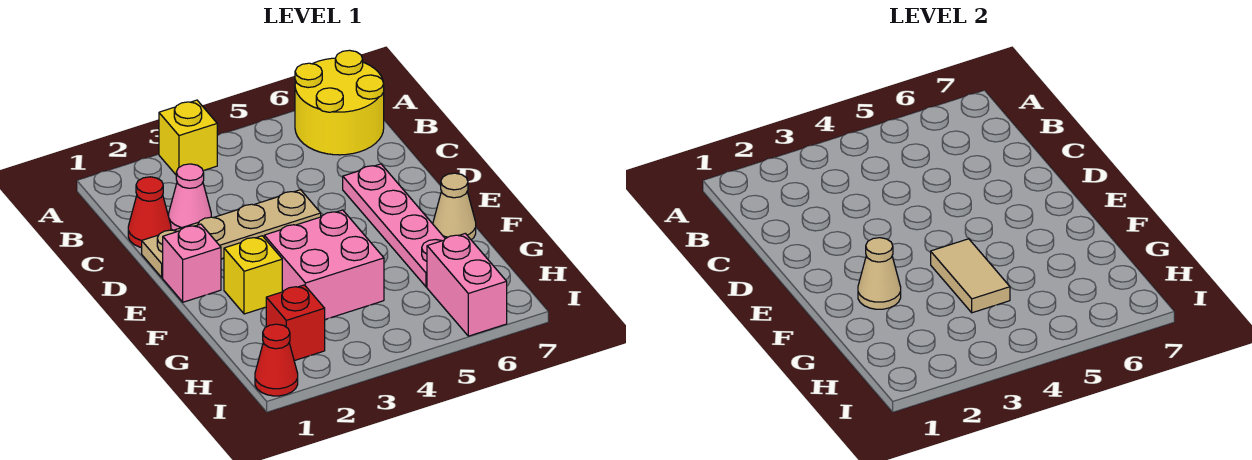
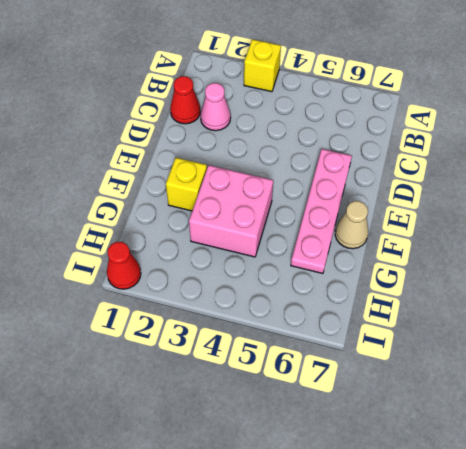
none -> yellow 2x2 round brick [295,50,384,155]
none -> tan 1x4 plate [142,190,321,278]
none -> pink 1x1 brick [163,224,221,302]

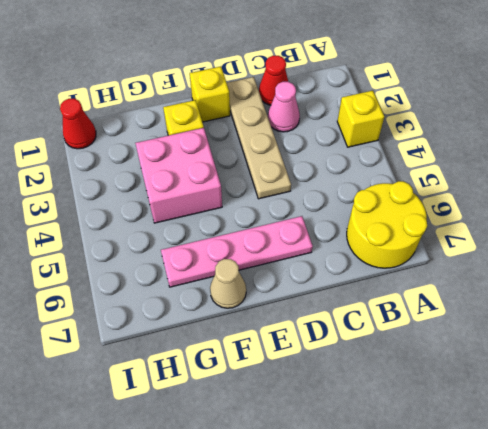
yellow 1x1 brick [190,67,230,122] -> pink 1x1 brick [163,224,221,302]
none -> red 1x1 brick [266,285,325,361]
none -> pink 1x2 brick [427,233,507,336]
none -> tan 1x1 cone [858,238,901,309]

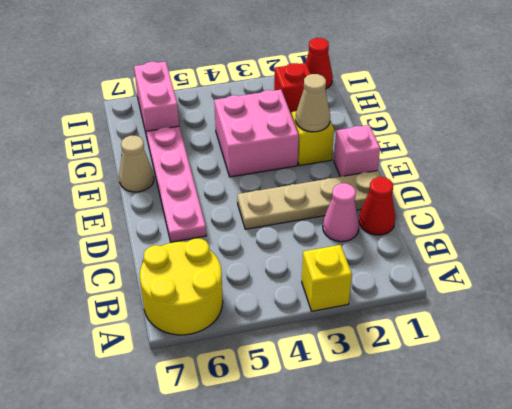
none -> tan 1x2 tile [931,239,1010,313]

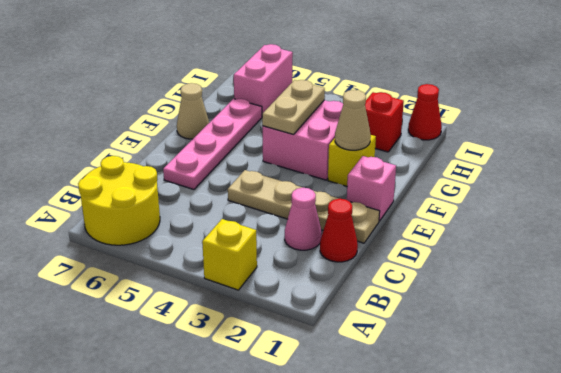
tan 1x2 plate [262,80,325,134] -> tan 1x2 tile [931,239,1010,313]

